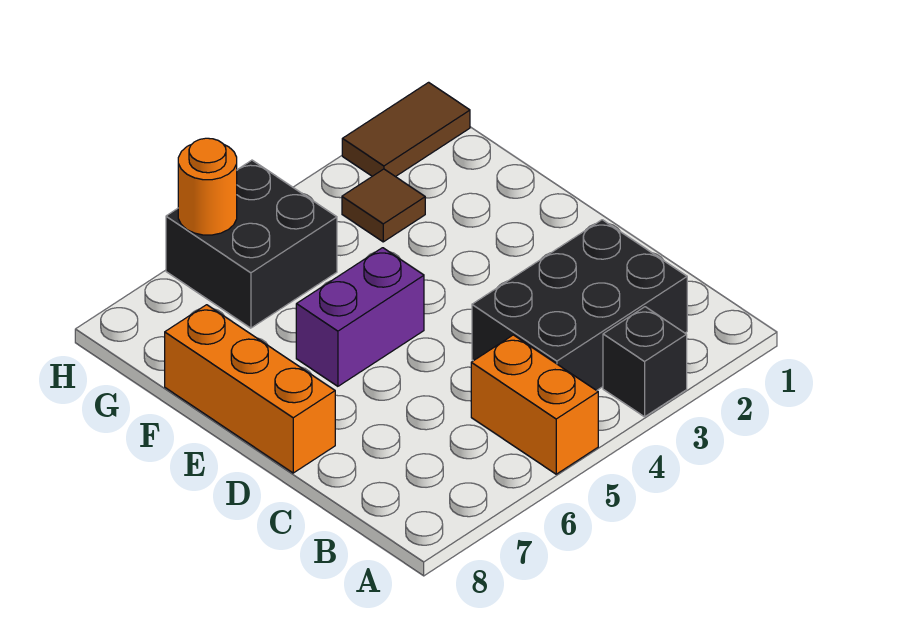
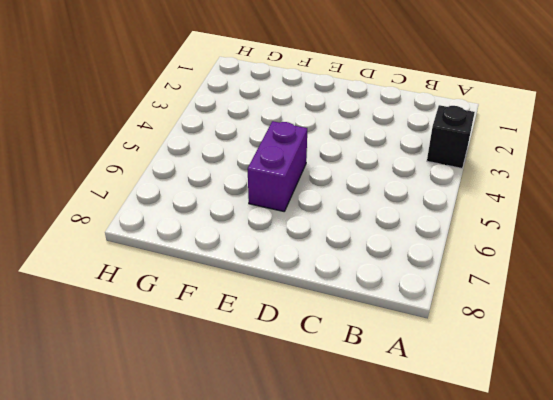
none -> orange 1x2 brick [471,335,598,474]
none -> black 2x3 brick [472,220,687,391]

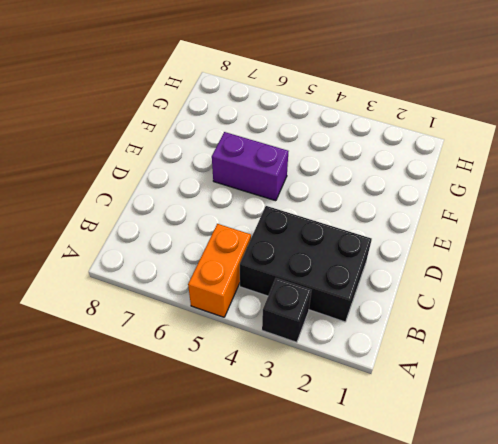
none -> orange 1x3 brick [165,305,335,473]
none -> brown 1x1 tile [342,169,425,242]

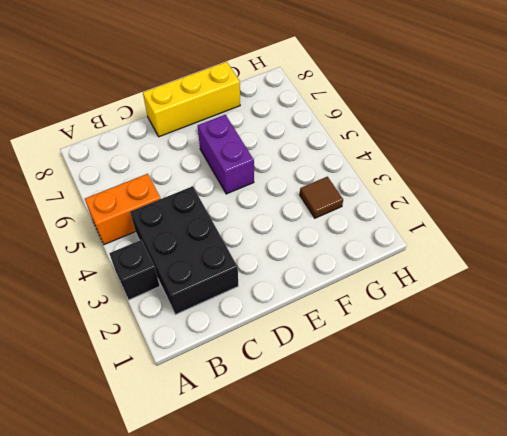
yellow 1x3 brick [143,62,240,137] -> orange 1x3 brick [165,305,335,473]
none -> black 2x2 brick [166,160,337,328]
none -> brown 1x2 tile [342,82,470,177]

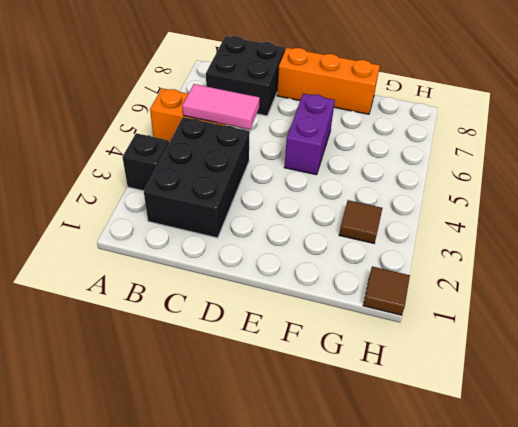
pink 1x2 tile [183,84,260,129] -> none
black 2x2 brick [206,36,285,116] -> black 2x2 brick moved to [166,160,337,328]
brown 1x1 tile [363,266,410,315] -> brown 1x2 tile [342,82,470,177]
none -> orange 1x1 round brick [178,138,237,235]

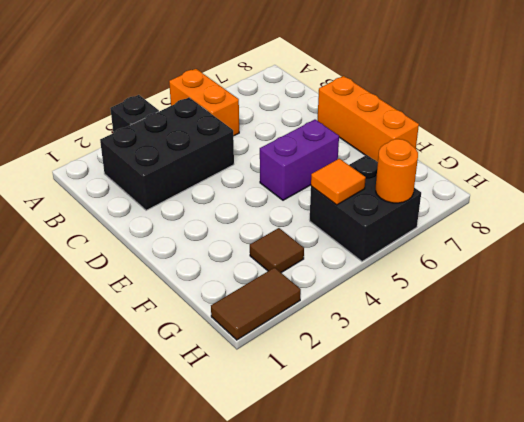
orange 1x1 tile [311,159,366,205] -> none

